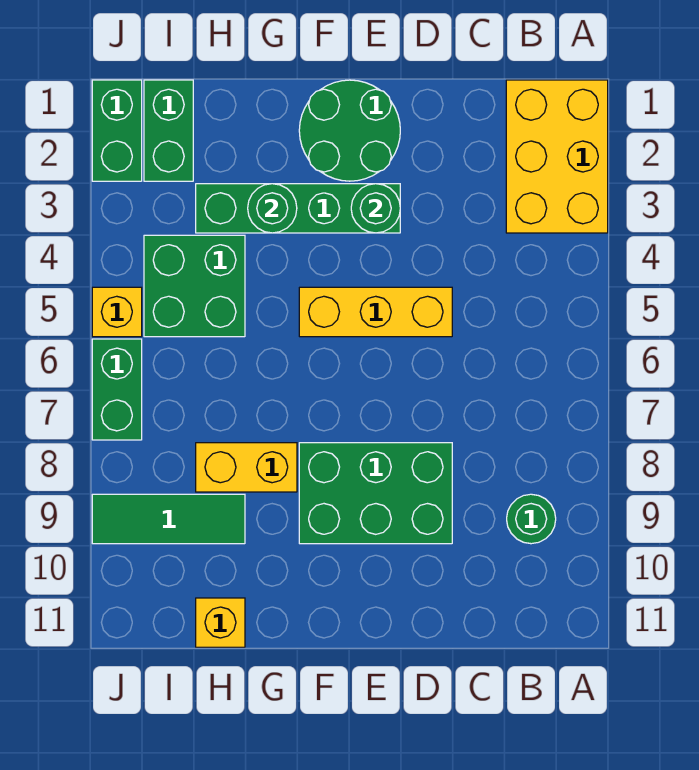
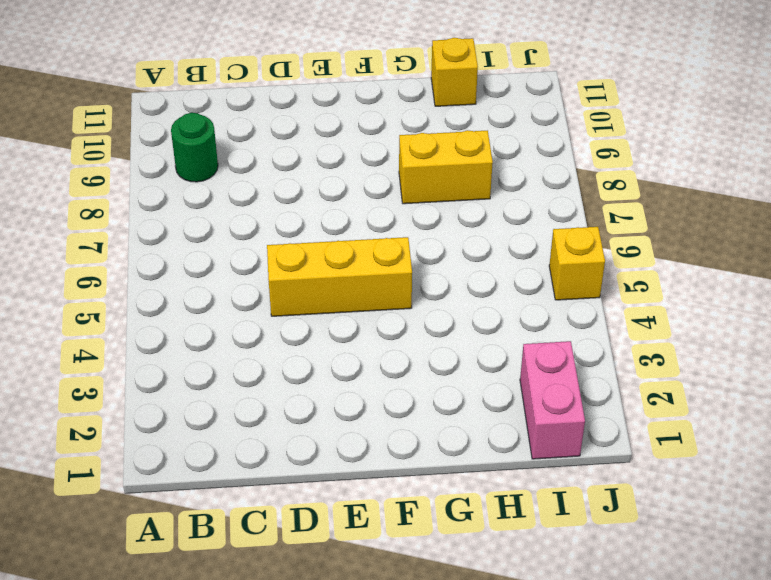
pink 1x2 brick [520,341,585,459] -> green 1x2 brick [144,80,193,181]
none -> yellow 2x3 brick [506,80,608,233]
none -> green 2x3 brick [299,443,452,544]
none -> green 2x2 round brick [299,80,400,181]

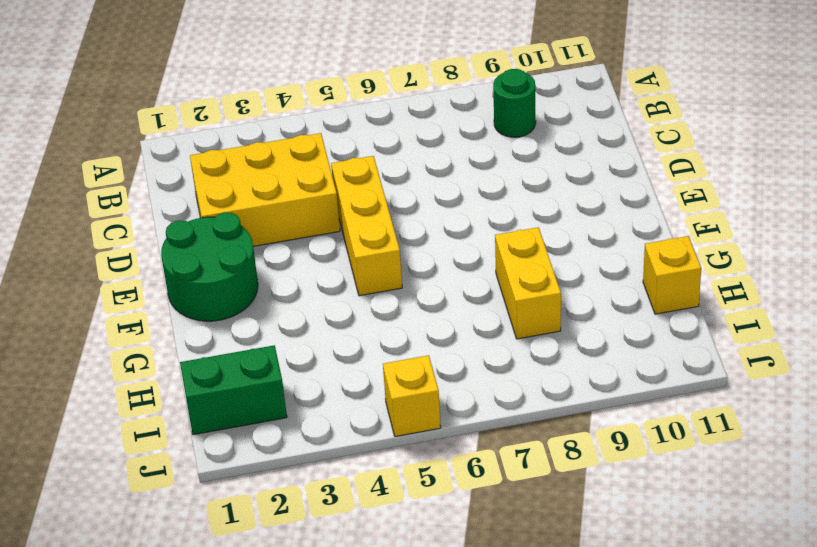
yellow 2x3 brick [190,133,340,246] -> yellow 2x3 brick moved to [506,80,608,233]
none -> green 2x3 brick [299,443,452,544]
none -> green 1x4 brick [196,184,400,233]
none -> green 2x2 brick [144,235,245,337]

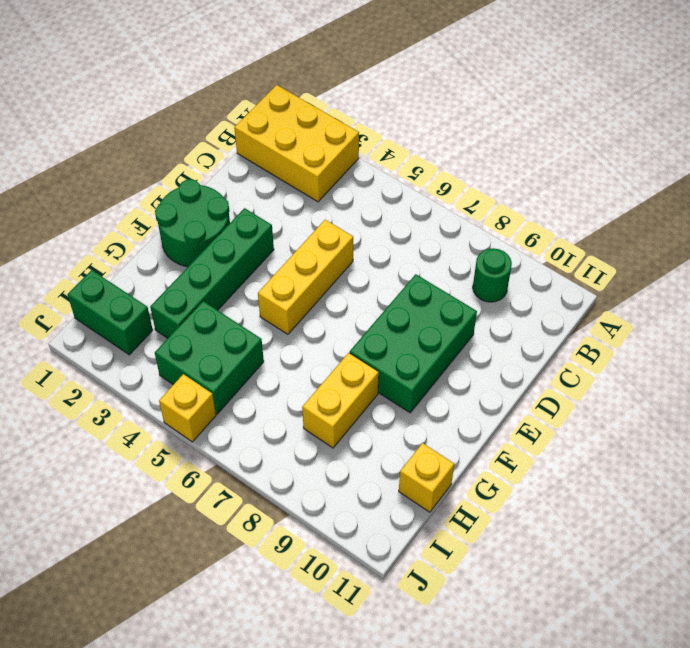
none -> green 1x3 tile [92,494,245,544]
none -> green 1x2 brick [92,80,142,181]
none -> green 1x2 brick [92,339,142,440]

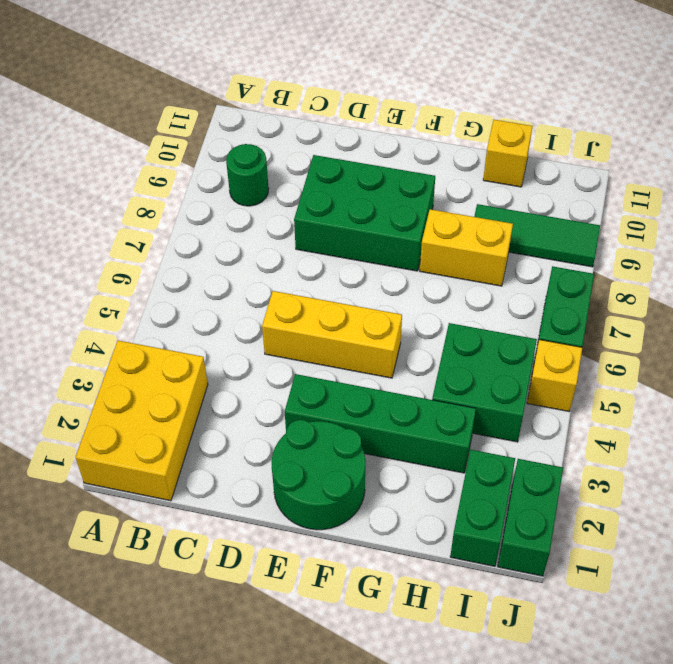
none -> green 1x1 round brick [351,184,400,233]
none -> green 1x1 round brick [248,184,297,233]

